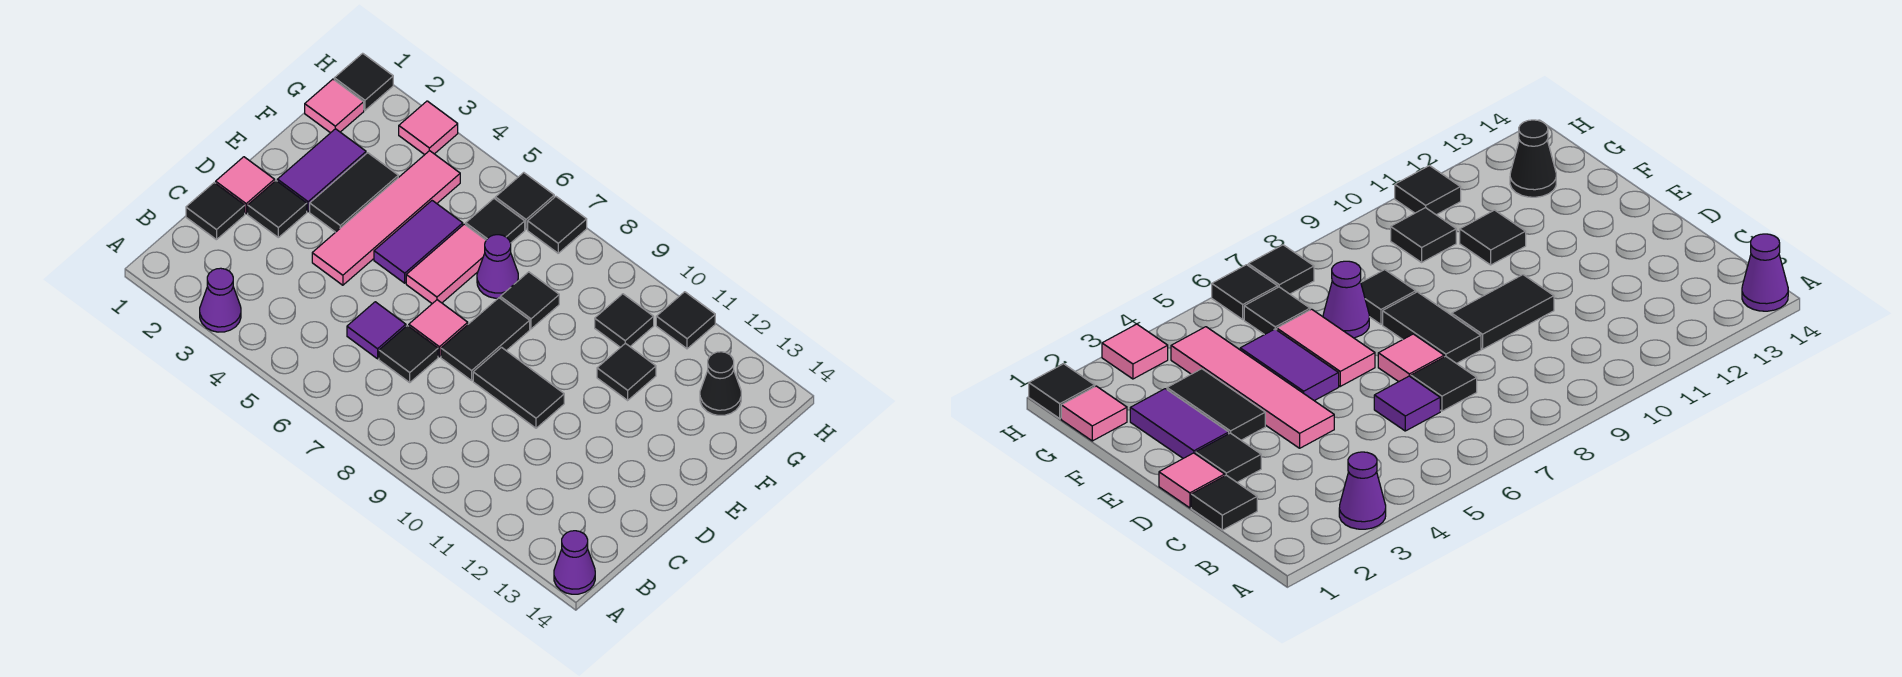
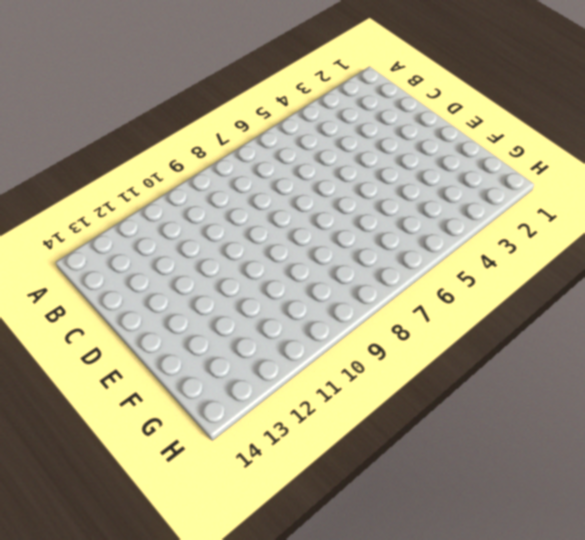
none -> purple 1x1 cone [200,268,241,332]
none -> purple 1x1 cone [554,531,595,594]
none -> black 1x1 tile [186,183,245,240]

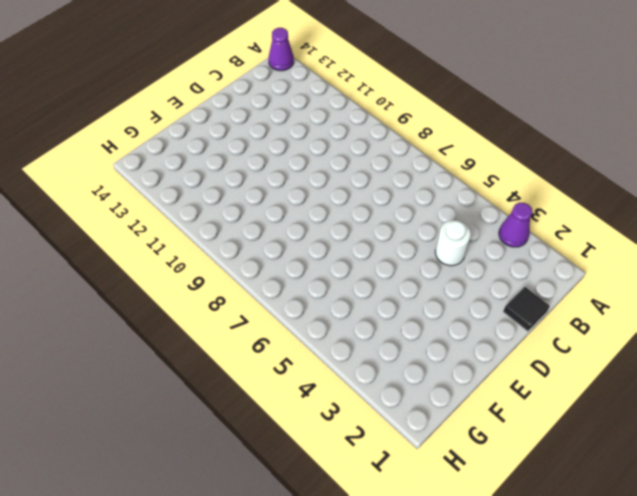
white 1x1 round brick [435,220,471,266] -> none
none -> purple 1x1 tile [347,302,406,359]
none -> black 1x1 tile [379,326,438,382]
none -> pink 1x1 tile [216,157,275,214]

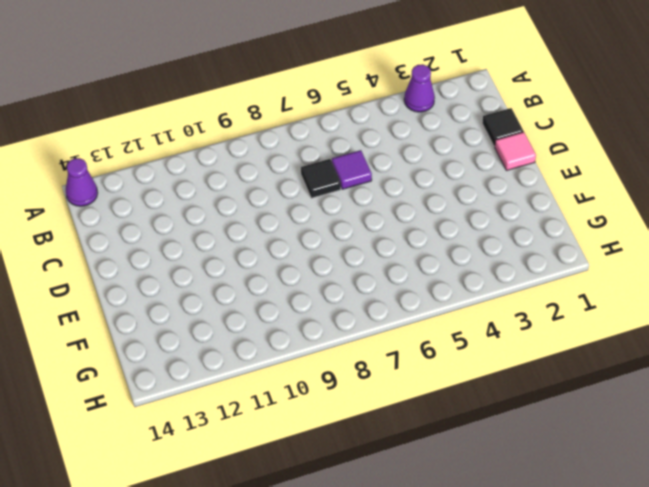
none -> black 1x1 tile [248,181,307,237]
none -> pink 1x4 tile [312,151,460,285]
none -> pink 1x1 tile [409,300,468,357]

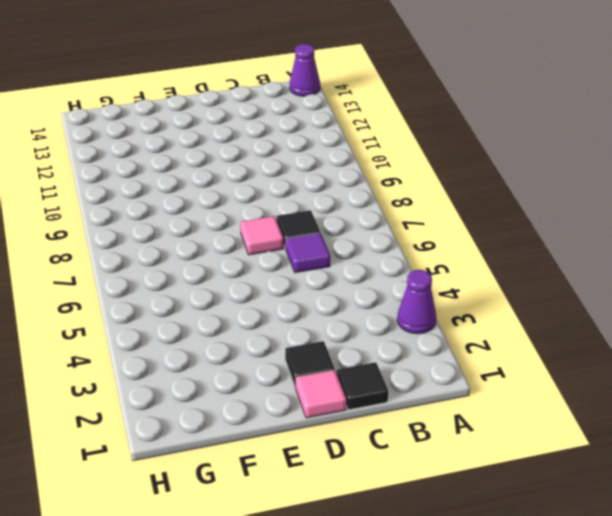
none -> pink 1x4 tile [312,151,460,285]
none -> black 1x2 tile [441,298,530,380]
none -> black 1x2 tile [473,347,564,428]

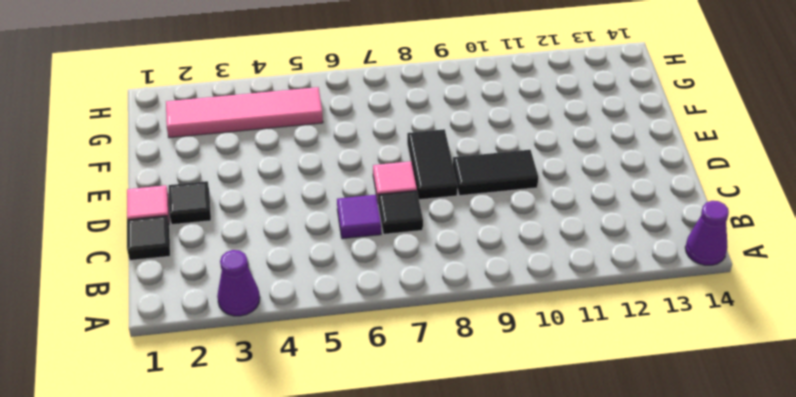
pink 1x4 tile [166,87,323,138] -> pink 1x4 tile turned to [312,151,460,285]
none -> purple 1x2 tile [277,129,366,212]
none -> black 1x2 tile [310,153,398,232]
none -> purple 1x2 tile [374,201,463,283]

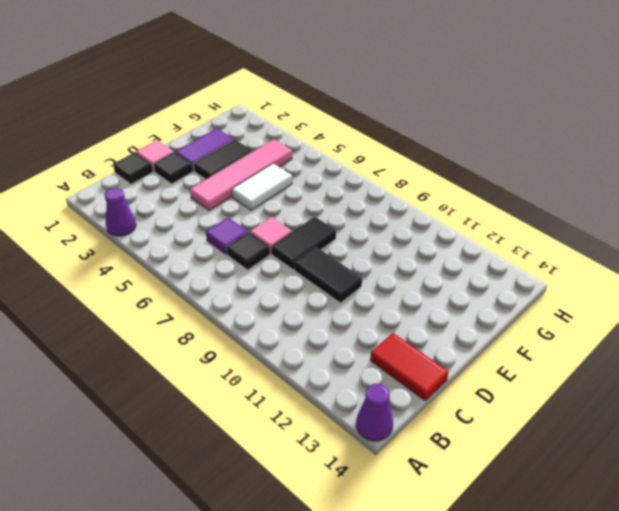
red 1x2 tile [370,333,449,400] -> none
white 1x2 tile [232,164,292,210] -> purple 1x2 tile [374,201,463,283]
none -> pink 1x2 tile [406,224,486,304]
none -> purple 1x1 cone [477,235,518,298]
none -> black 1x1 tile [500,272,559,329]

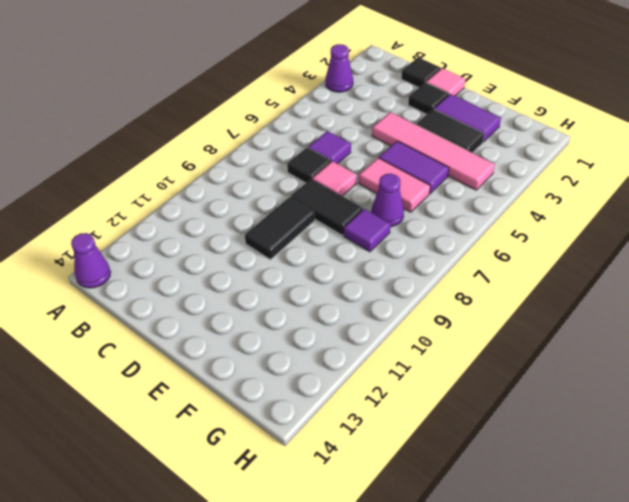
purple 1x1 tile [344,209,391,252] -> black 1x1 tile [500,272,559,329]
none -> black 1x1 tile [597,343,656,400]
none -> pink 1x1 tile [305,79,364,133]
none -> black 1x1 tile [466,199,525,243]

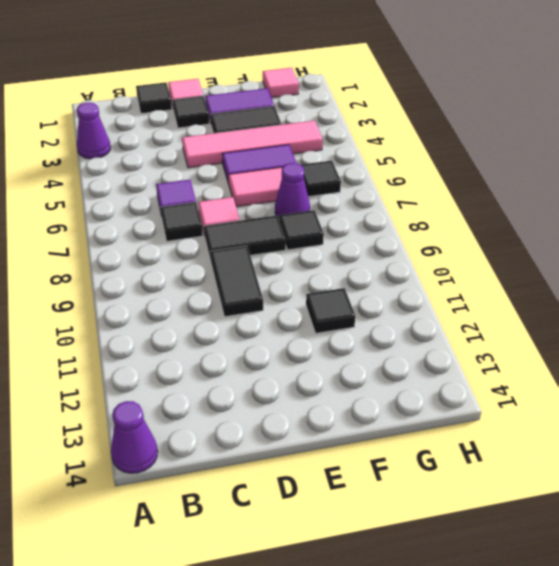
none -> black 1x1 tile [595,294,654,347]
none -> black 1x1 cone [700,352,741,415]
none -> black 1x1 tile [334,53,393,110]

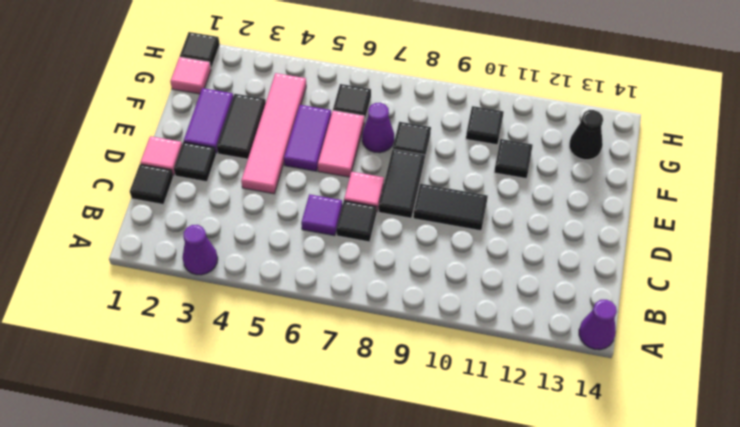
none -> pink 1x1 tile [399,101,458,155]
none -> black 1x1 tile [495,173,554,229]
none -> black 1x1 tile [528,197,587,253]

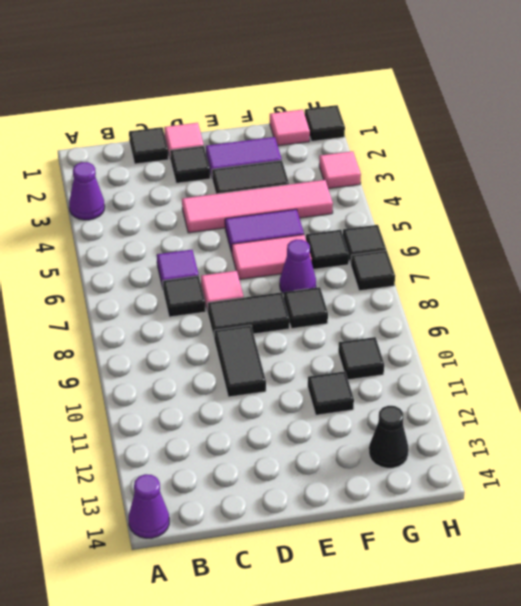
none -> black 1x1 tile [656,292,715,349]

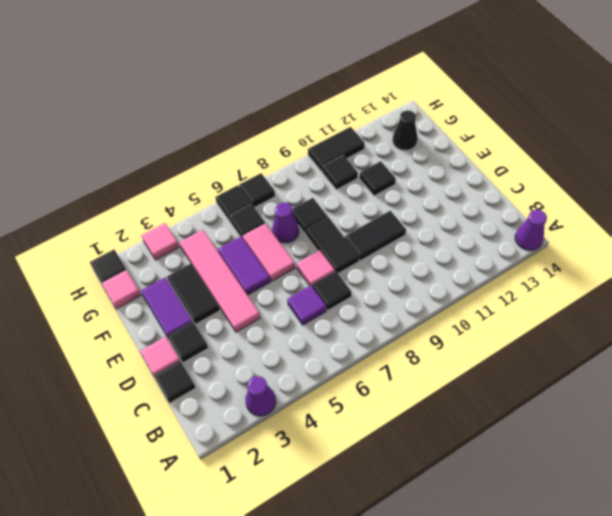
black 1x2 tile [308,127,365,172] -> black 1x1 tile [656,292,715,349]

